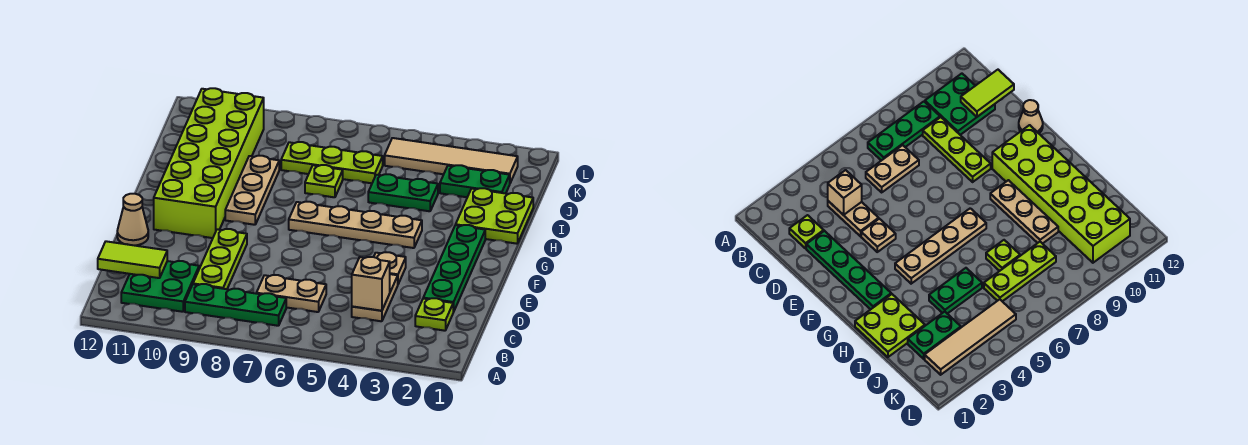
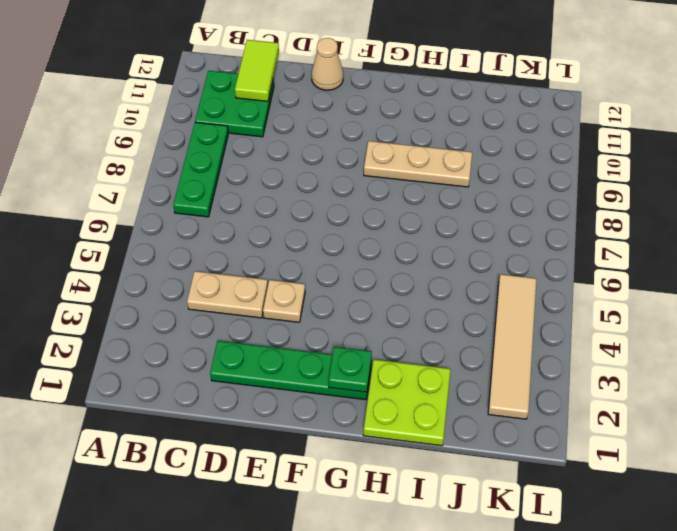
green 1x1 plate [329,347,372,392] -> none
none -> lime 1x1 plate [415,298,453,331]
none -> tan 1x2 plate [257,275,326,312]
none -> lime 1x3 plate [193,229,247,289]

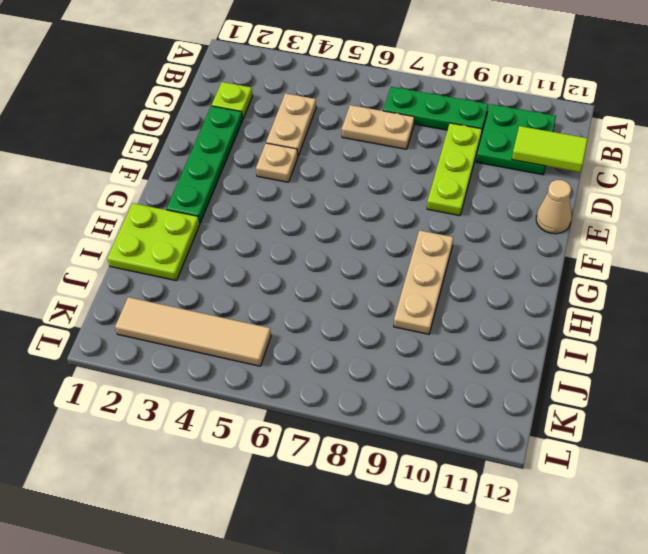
none -> lime 2x6 brick [154,88,264,238]
none -> tan 1x4 plate [289,202,422,248]
none -> green 1x2 plate [368,174,438,211]

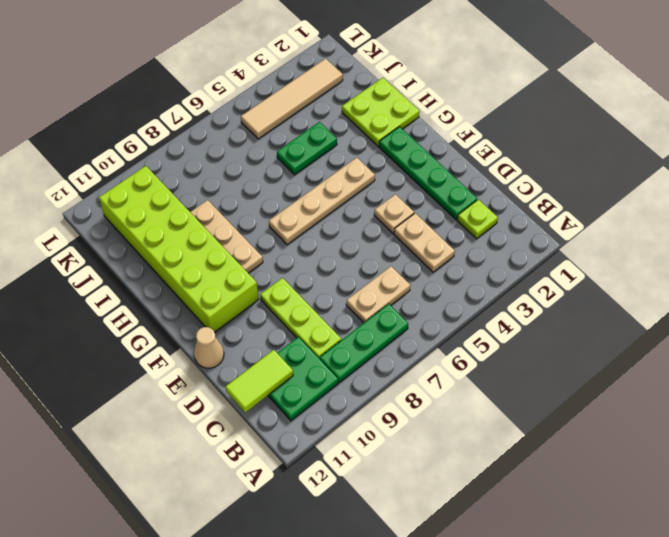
none -> lime 1x1 plate [305,165,343,197]
none -> green 1x2 plate [440,165,510,197]
none -> lime 1x3 plate [281,142,383,183]

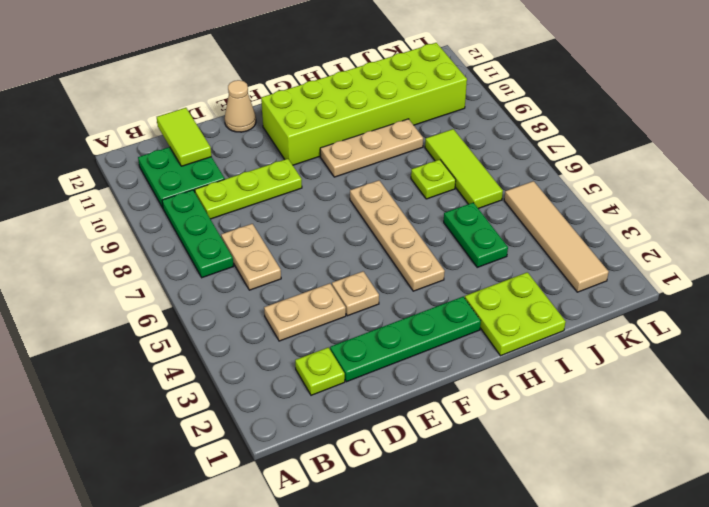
lime 1x3 tile [425,129,503,209] -> lime 1x3 plate [281,142,383,183]
none -> green 1x2 plate [440,165,510,197]
none -> tan 1x1 brick [352,257,390,311]

